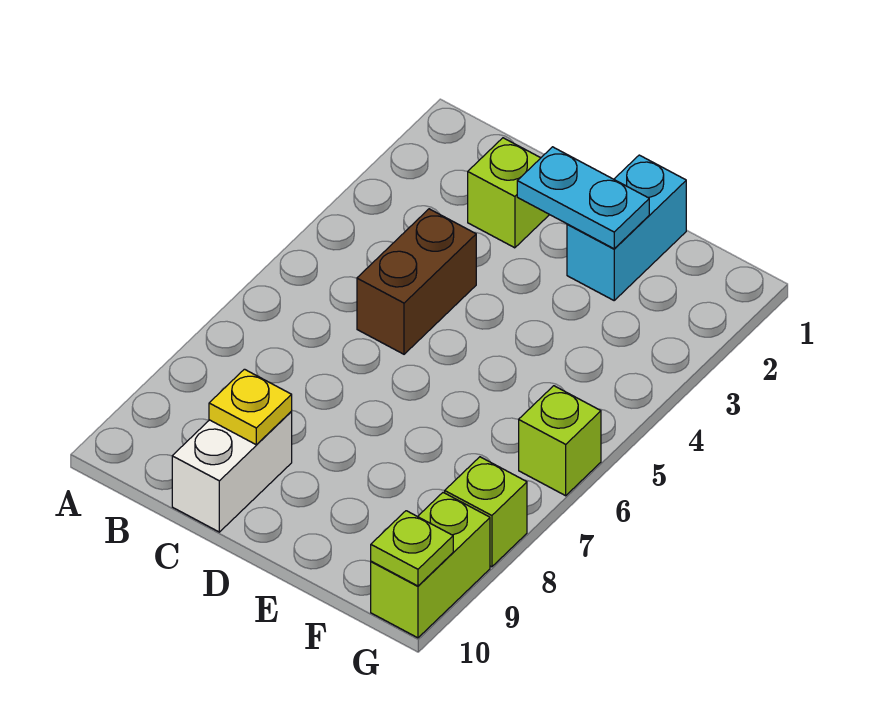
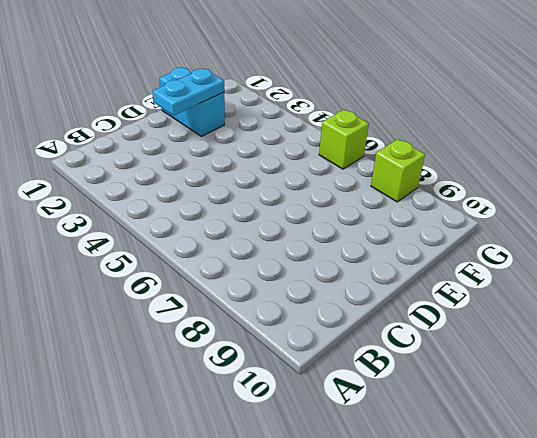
none -> lime 1x1 brick [468,138,549,248]
none -> brown 1x2 brick [357,209,476,354]

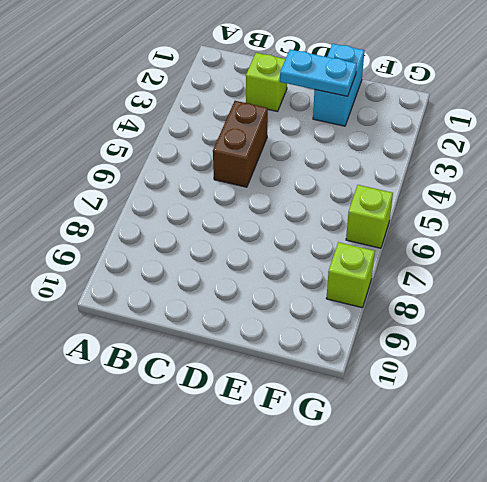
none -> white 1x2 brick [172,412,292,532]
none -> lime 1x2 brick [371,493,490,638]

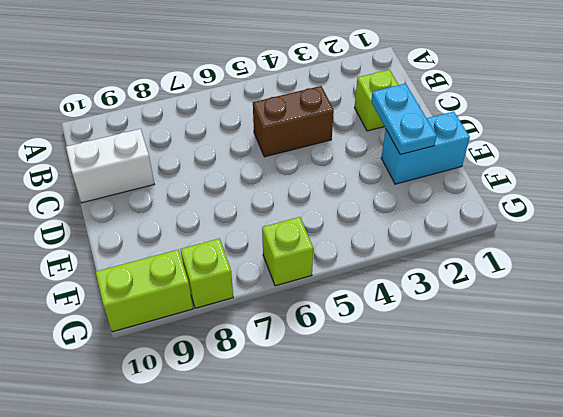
none -> yellow 1x1 plate [209,369,292,444]
none -> lime 1x1 plate [371,511,453,586]

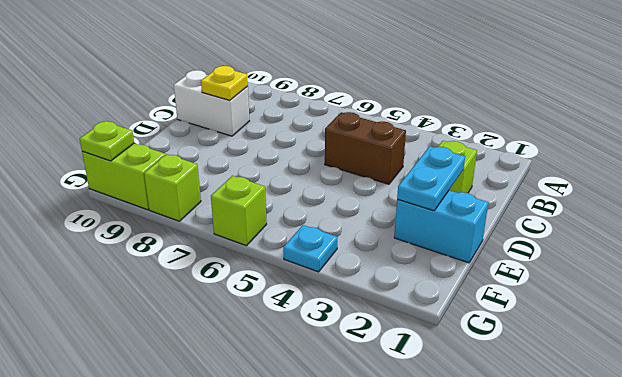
cyan 1x1 plate [283,225,337,272] -> none

